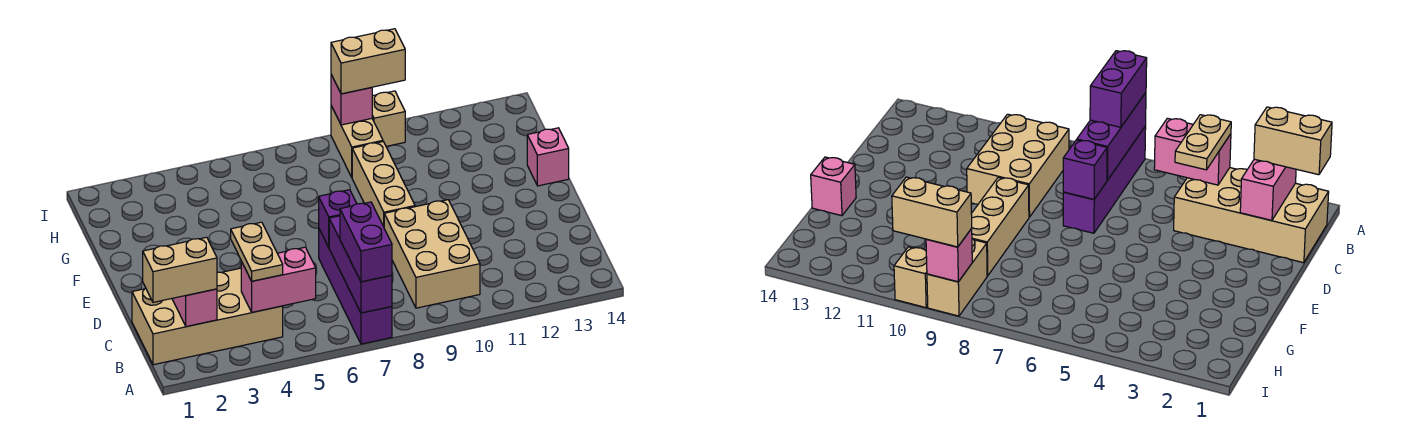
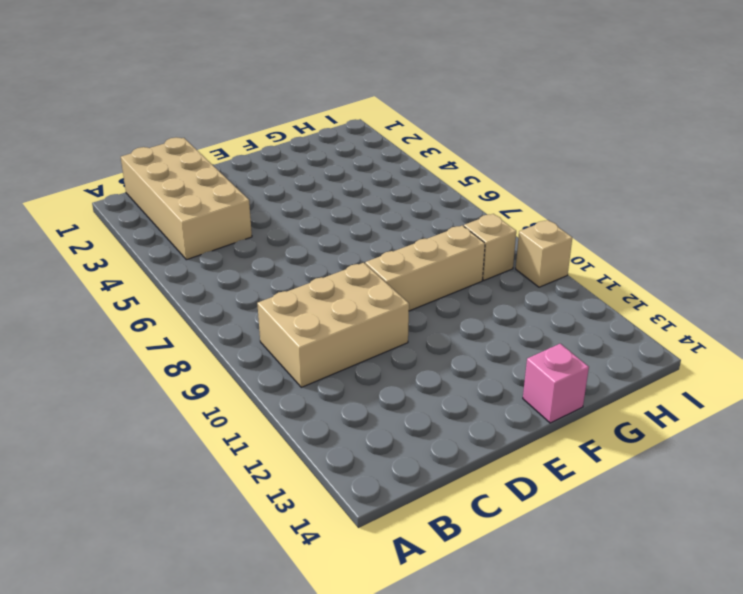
tan 1x1 brick [464,214,516,280] -> tan 1x2 brick [331,106,383,177]
none -> purple 1x4 brick [319,229,392,344]
none -> purple 1x3 brick [329,216,392,313]
none -> pink 1x2 brick [172,289,217,327]

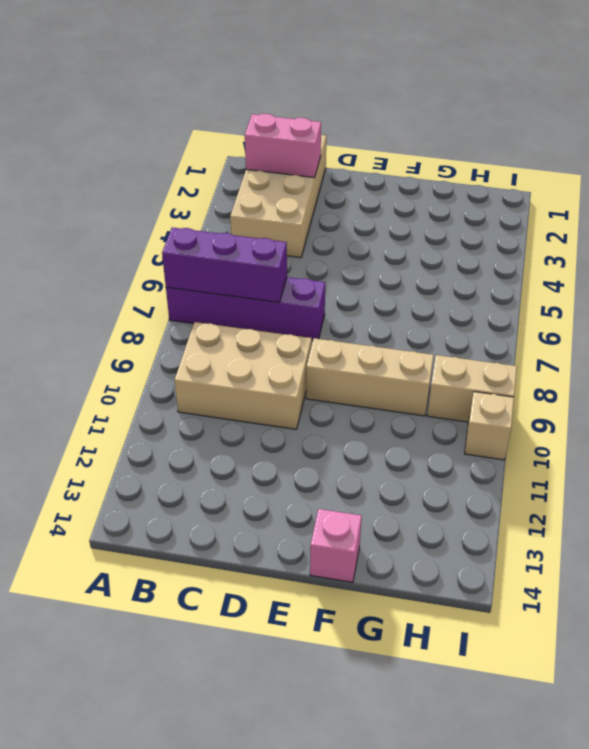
none -> pink 1x2 brick [241,247,316,312]
none -> purple 1x1 brick [319,190,357,247]
none -> pink 1x1 brick [331,75,372,125]

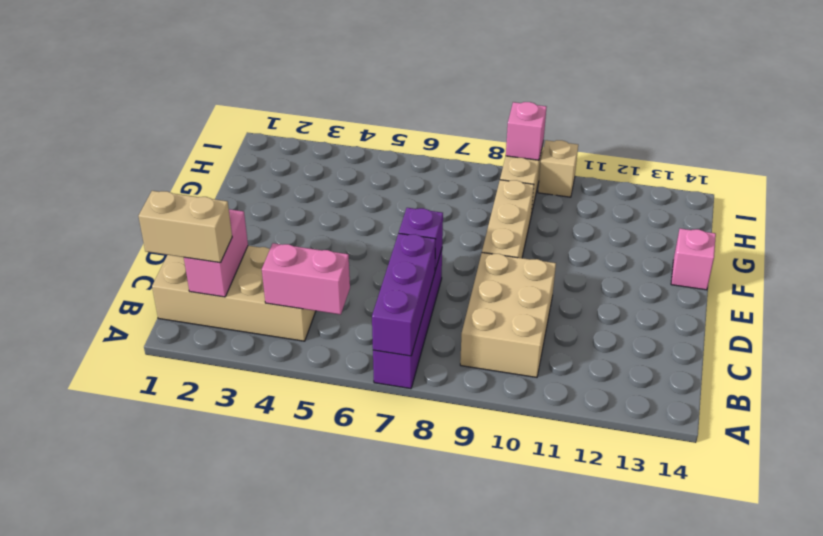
none -> purple 1x2 brick [340,202,392,282]
none -> tan 1x2 plate [231,222,283,281]
none -> tan 1x2 brick [331,29,405,94]

